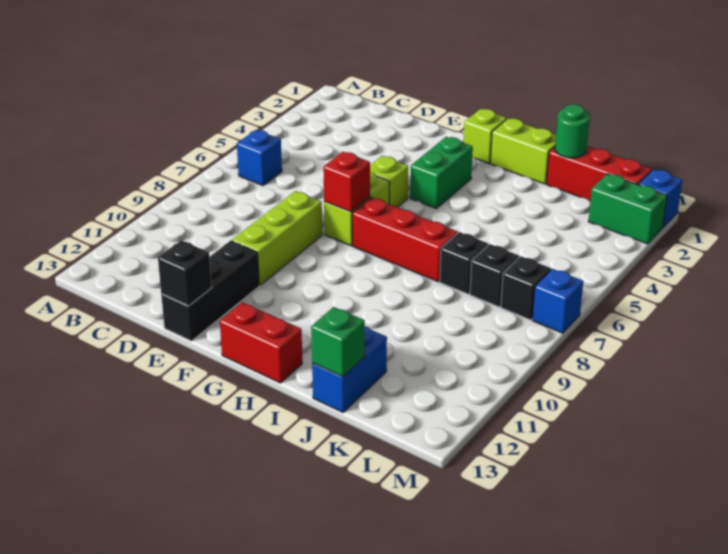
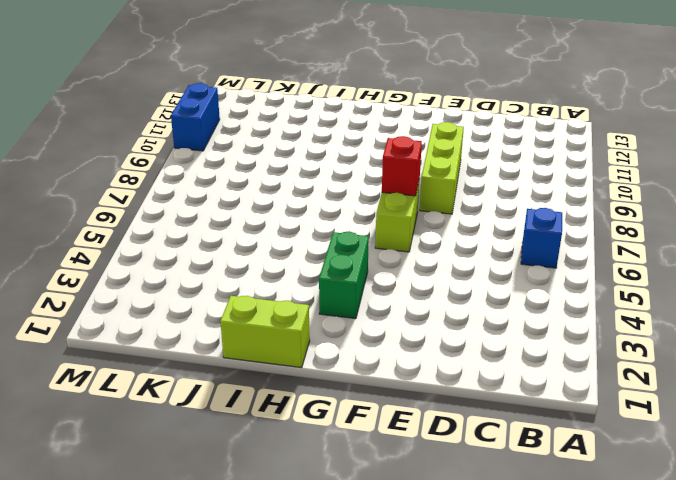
blue 1x2 brick [171,83,220,151] -> blue 1x2 brick moved to [312,327,387,412]
none -> black 1x3 brick [161,241,259,341]
none -> lime 1x1 brick [370,156,408,207]
none -> lime 1x1 brick [464,109,507,163]

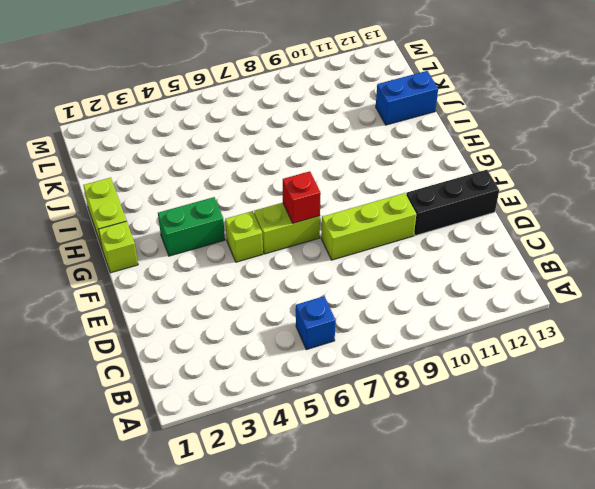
none -> red 1x3 brick [352,197,458,282]
none -> red 1x2 brick [220,302,302,383]
none -> red 1x3 brick [546,146,652,201]

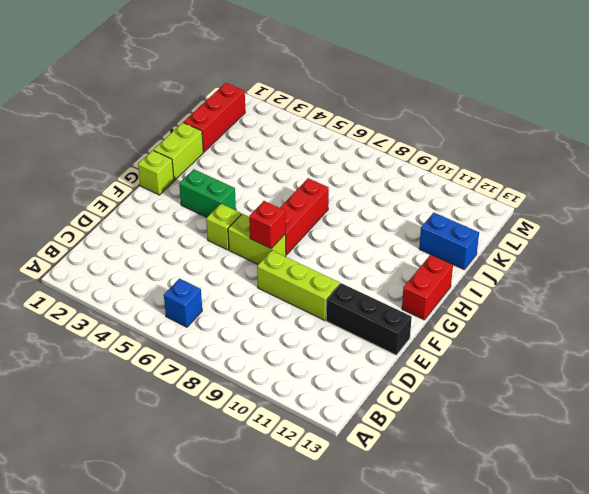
none -> black 1x1 brick [440,232,488,294]
none -> black 1x1 brick [470,244,519,307]
none -> green 1x2 brick [588,174,667,244]

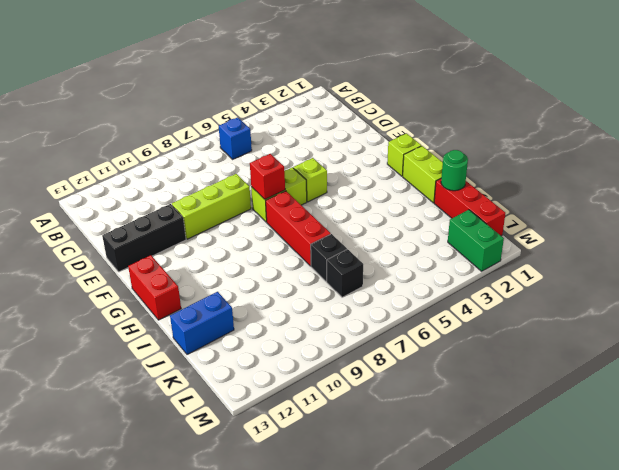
none -> green 1x2 brick [410,137,473,209]
none -> black 1x1 brick [501,256,551,320]
none -> blue 1x1 brick [638,169,682,227]

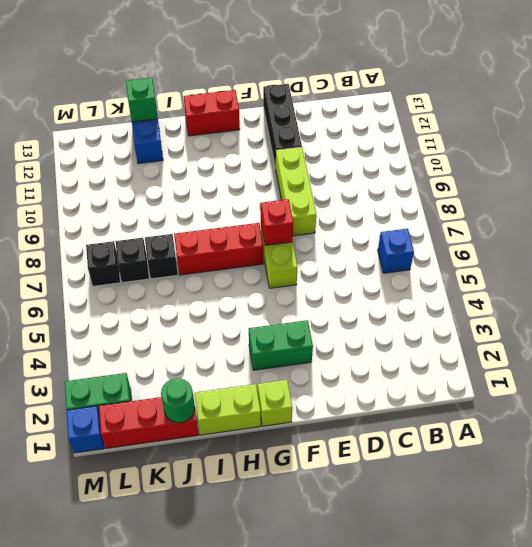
green 1x2 brick [249,320,313,370] -> green 1x2 brick turned to [410,137,473,209]
none -> lime 1x1 brick [370,156,408,207]
none -> blue 1x1 brick [532,269,583,333]
none -> black 1x1 brick [158,240,212,306]

